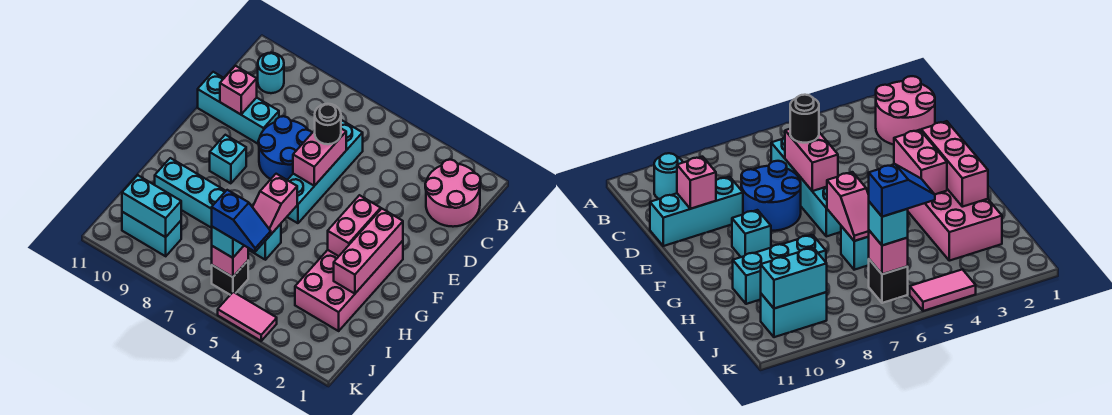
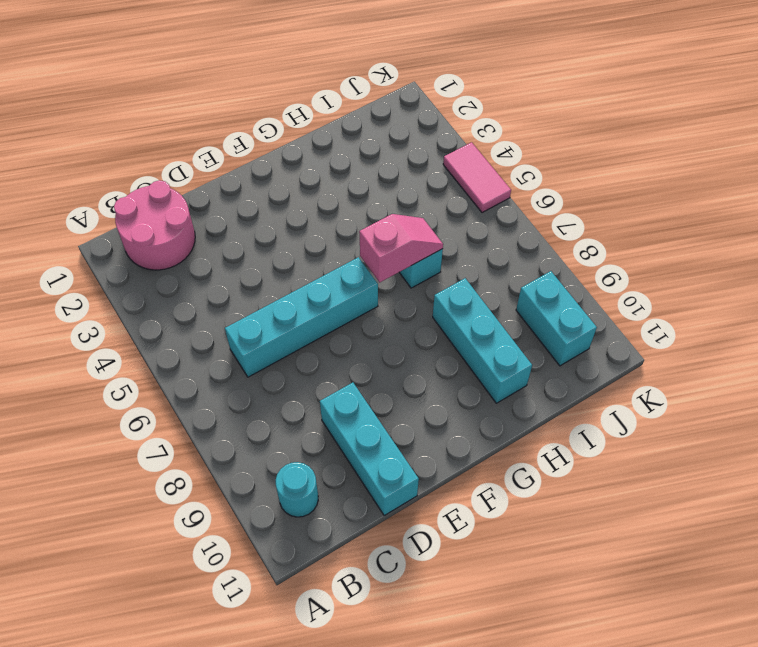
none -> blue 2x2 round brick [258,116,312,180]
none -> pink 2x4 brick [295,241,403,331]
none -> cyan 1x1 brick [210,135,246,183]

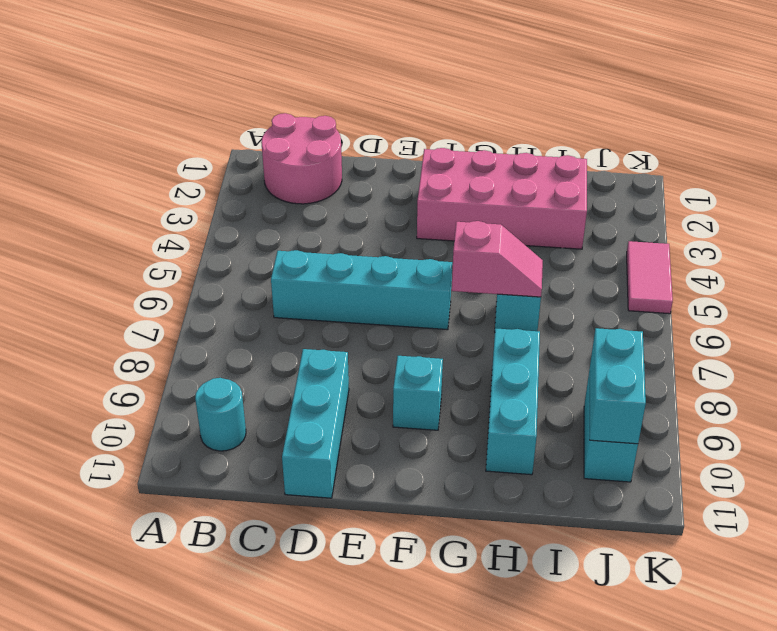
none -> blue 2x2 round brick [258,116,312,180]
none -> black 1x1 brick [212,261,248,295]
none -> pink 1x2 brick [293,129,346,186]

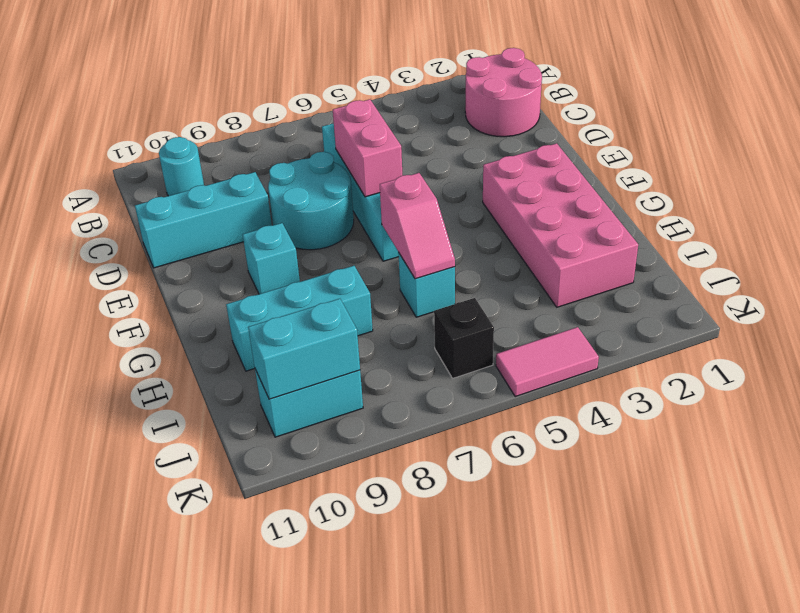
cyan 2x2 round brick [268,152,354,250] -> blue 2x2 round brick [258,116,312,180]
none -> pink 1x1 brick [220,66,257,114]
none -> pink 1x3 brick [334,209,403,294]
none -> pink 1x2 brick [328,195,381,256]

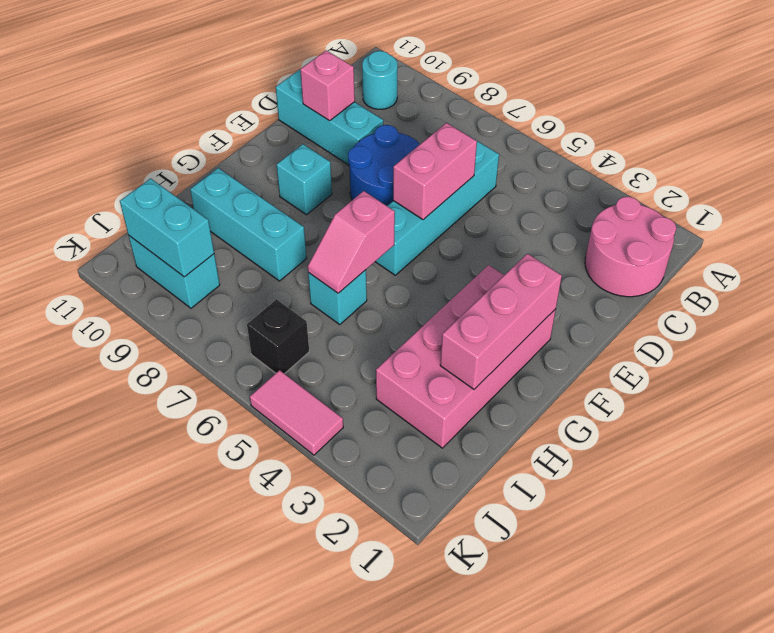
none -> pink 1x2 brick [328,195,381,256]
none -> pink 1x1 brick [212,246,248,277]
none -> black 1x1 round brick [315,104,341,144]

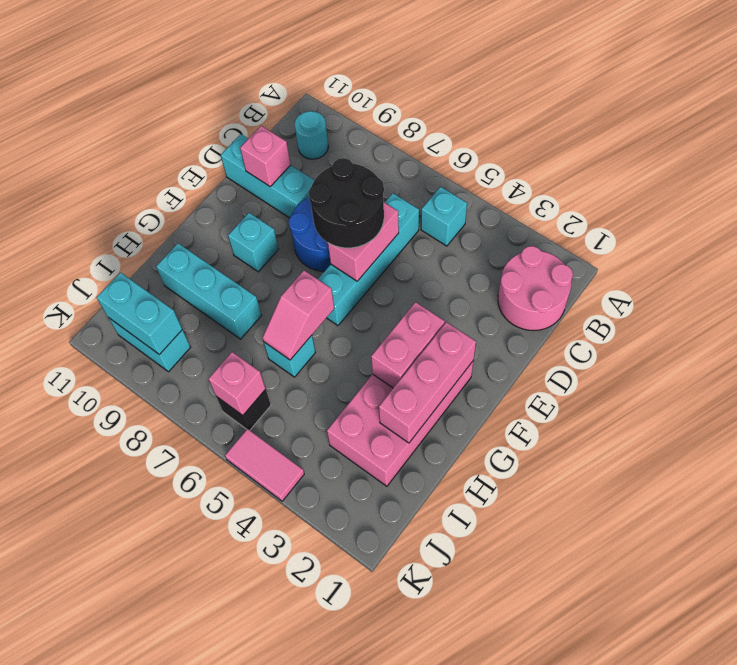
cyan 1x1 brick [421,187,467,246] -> cyan 1x1 brick moved to [212,227,244,258]
black 2x2 round brick [308,158,384,248] -> black 1x1 round brick [315,104,341,144]
none -> blue 1x2 slope [212,190,271,252]

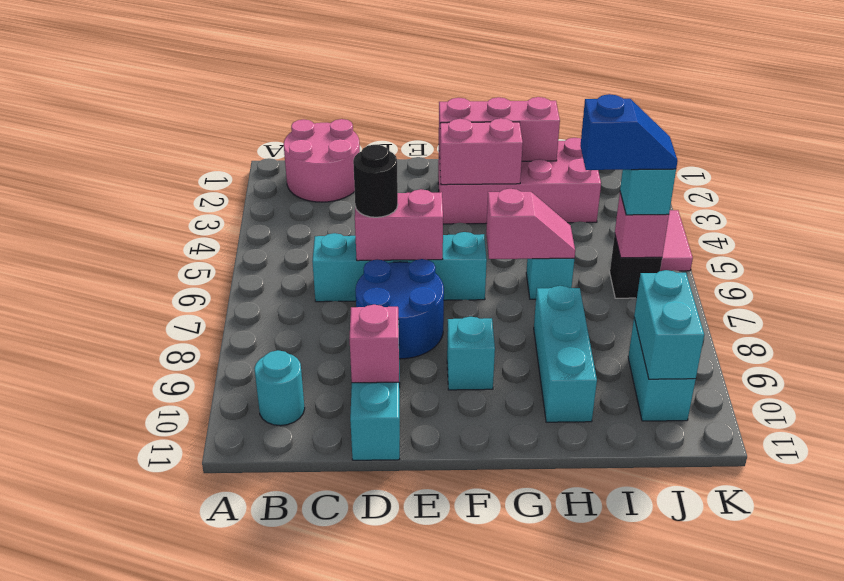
blue 1x2 slope [580,94,678,170] -> blue 1x2 slope turned to [212,190,271,252]

